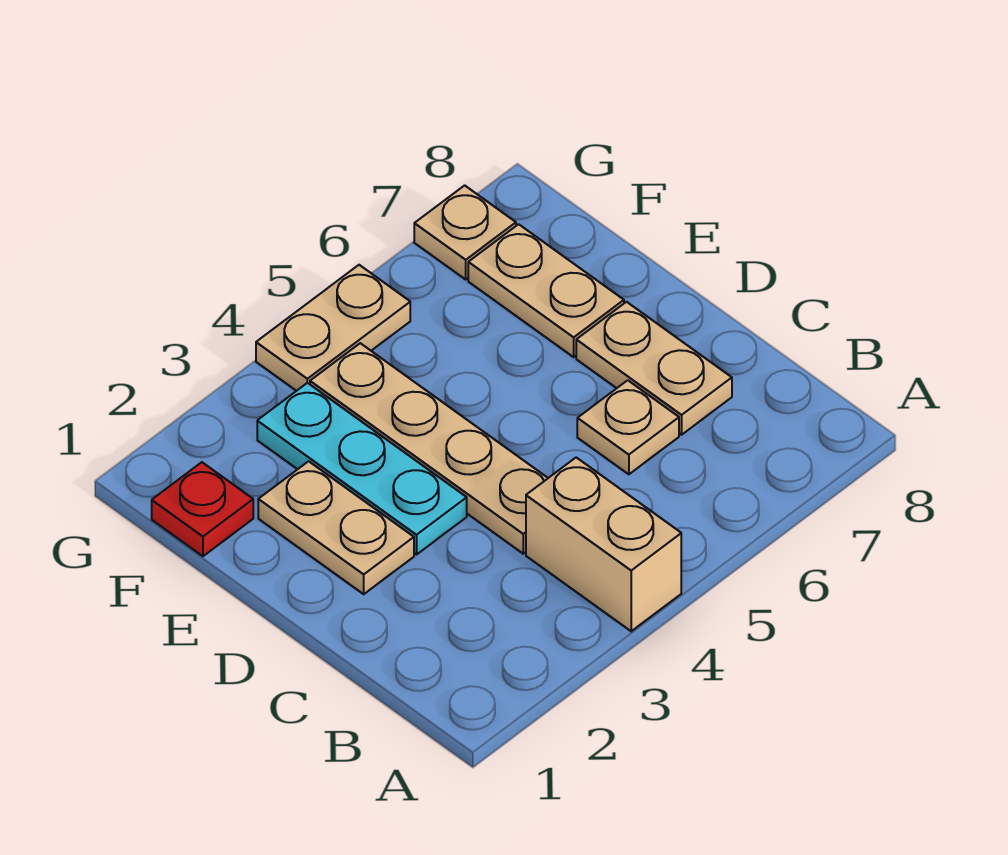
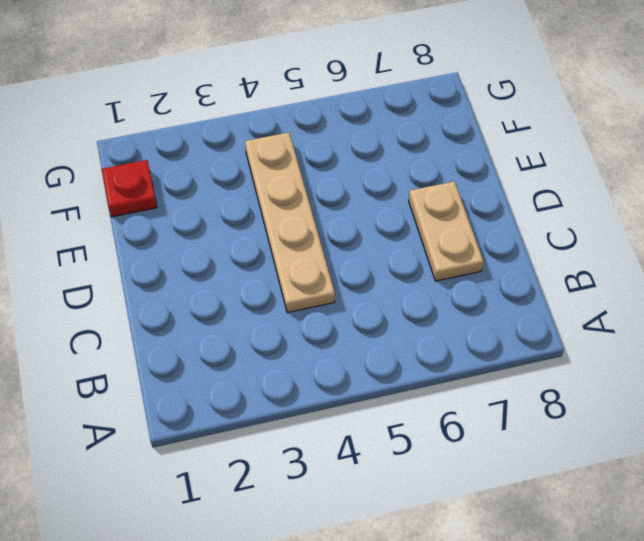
none -> tan 1x2 brick [526,458,681,631]
none -> tan 1x1 plate [577,380,679,474]

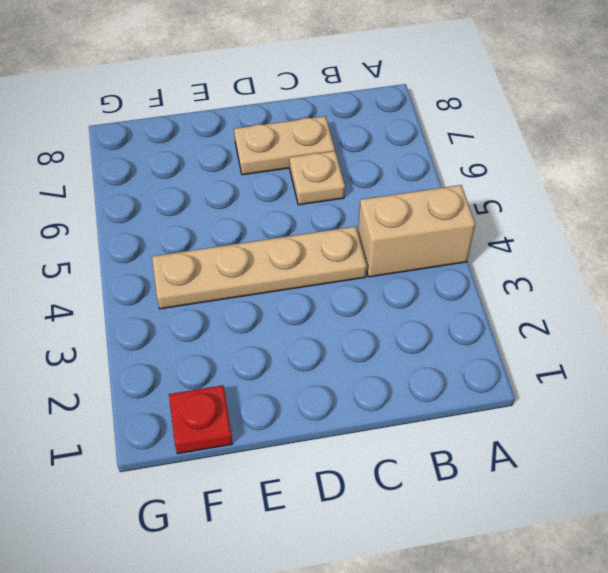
none -> tan 1x2 plate [258,461,414,594]
none -> cyan 1x3 plate [257,383,467,555]

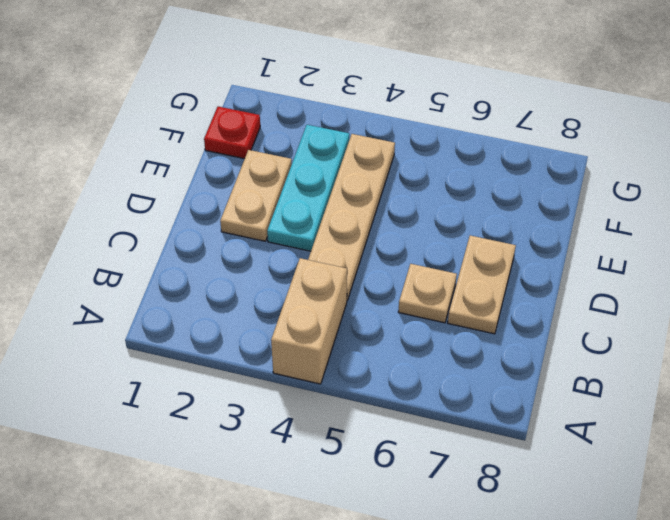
none -> tan 1x2 plate [468,224,624,357]
none -> tan 1x2 plate [256,265,410,391]

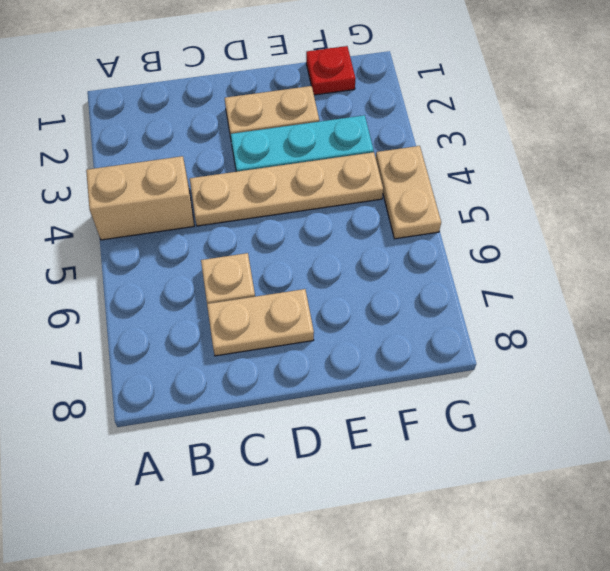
none -> tan 1x2 plate [468,224,624,357]
none -> tan 1x1 plate [414,185,516,279]

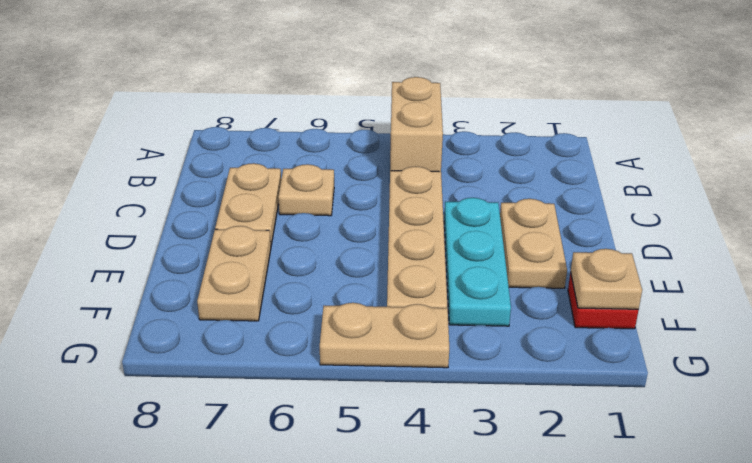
tan 1x1 plate [571,249,642,309] -> tan 1x1 plate moved to [414,185,516,279]

